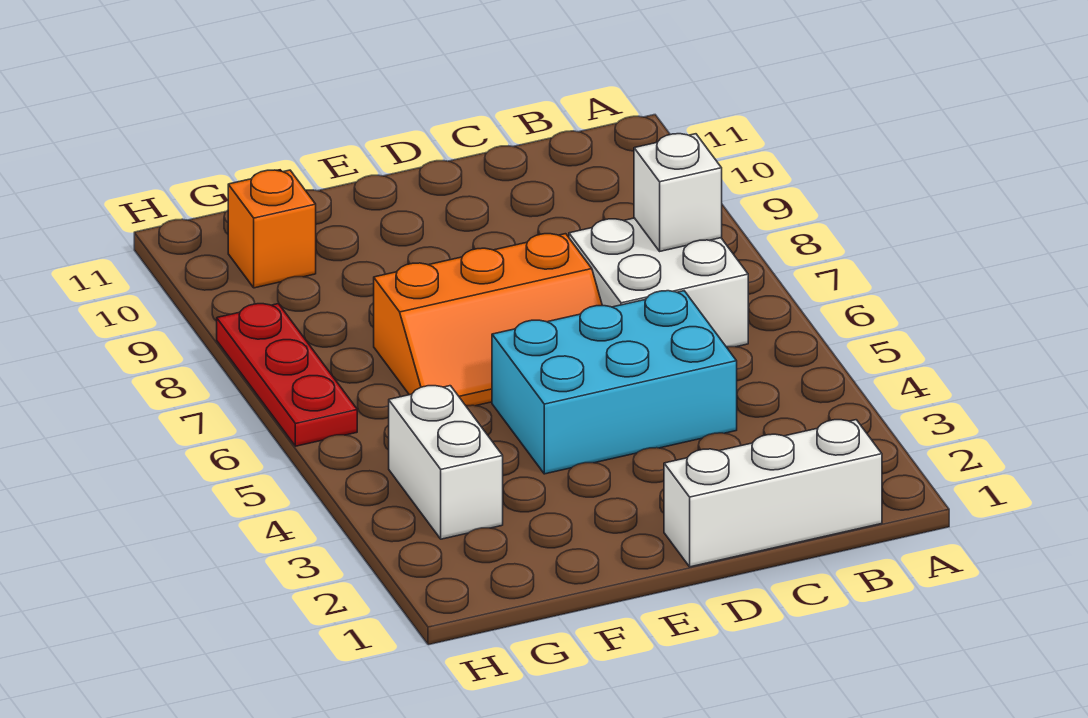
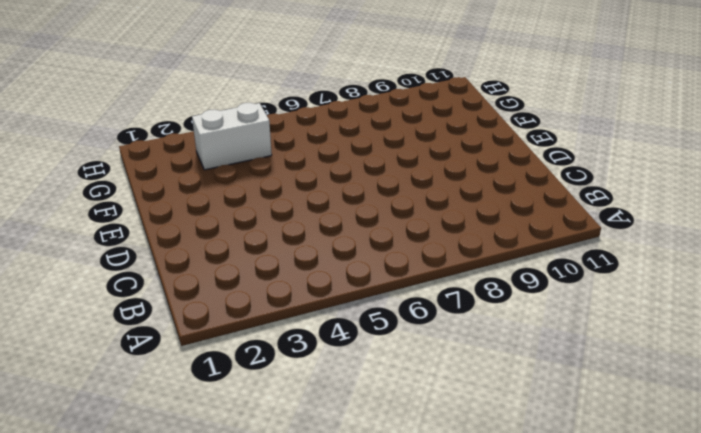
none -> white 1x3 brick [664,420,882,567]
none -> white 2x2 brick [569,218,748,347]

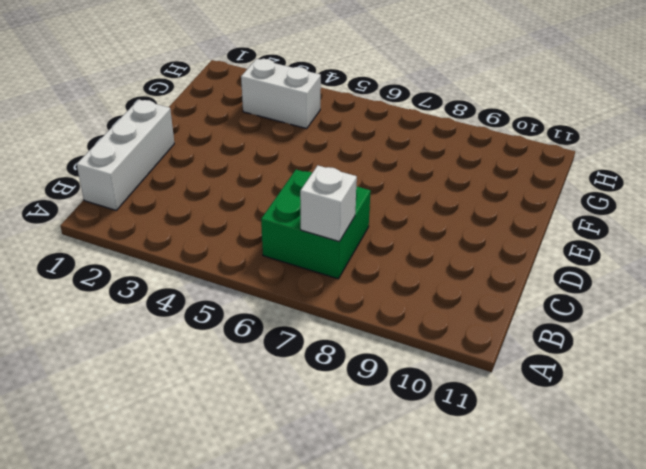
green 2x2 brick [261,170,371,279] -> white 2x2 brick [569,218,748,347]
none -> cyan 2x3 brick [492,291,737,474]
none -> orange 2x3 slope [374,234,602,406]

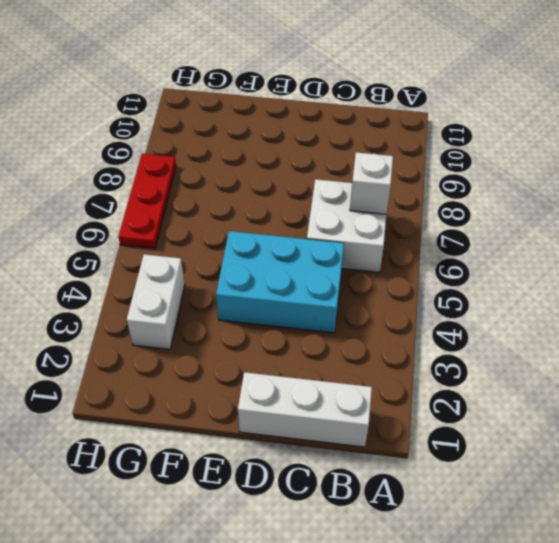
none -> orange 2x3 slope [374,234,602,406]
none -> orange 1x1 brick [228,170,316,288]

